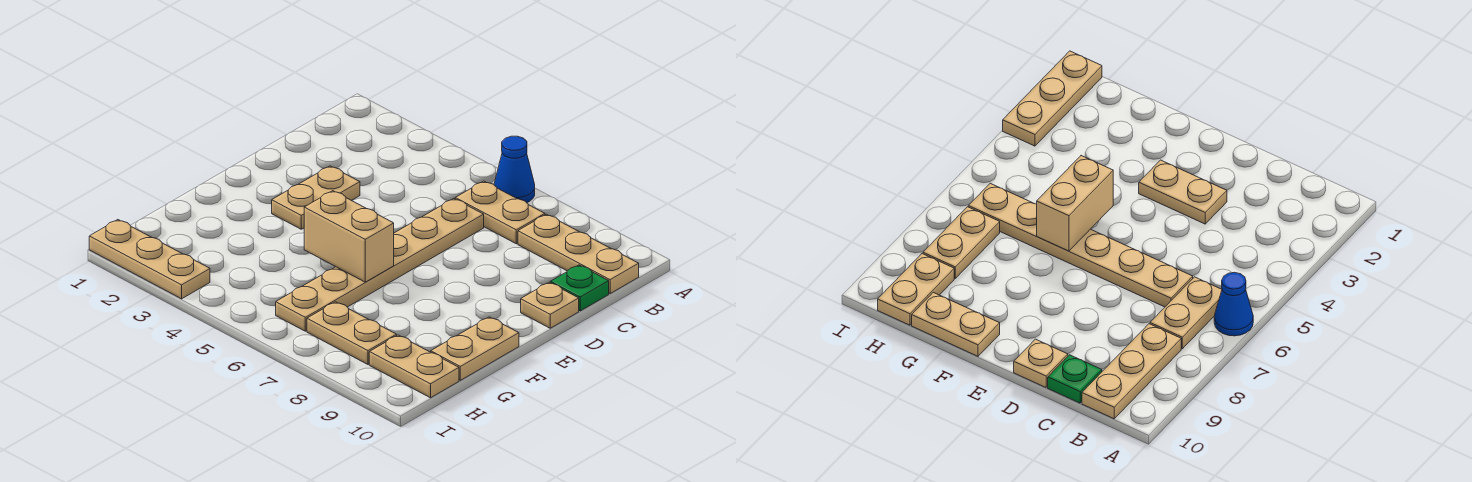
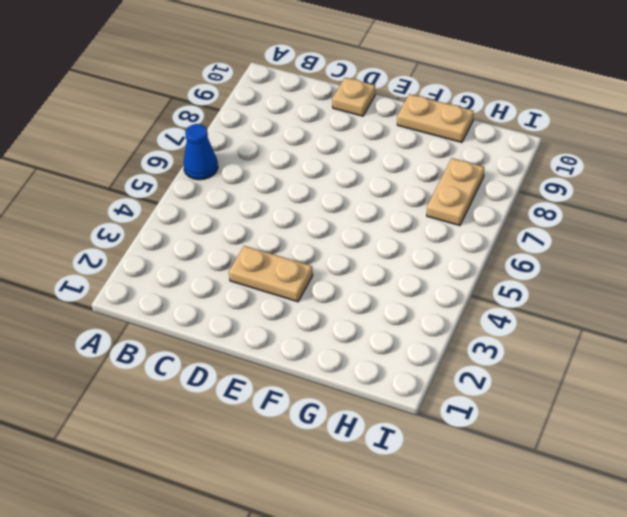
none -> tan 1x2 plate [455,181,545,244]
none -> tan 1x3 plate [518,214,639,293]
none -> tan 1x6 plate [276,199,484,331]

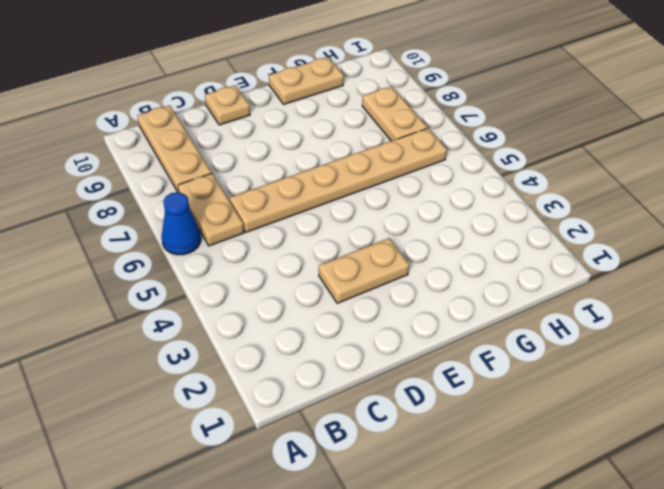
none -> green 1x1 plate [550,265,609,311]
none -> tan 1x2 plate [369,335,459,398]
none -> tan 1x3 plate [89,220,210,299]

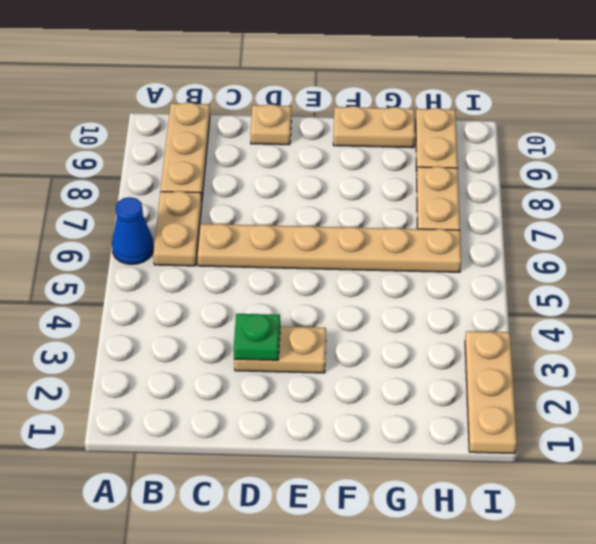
green 1x1 plate [234,314,280,360] -> green 1x1 plate moved to [550,265,609,311]
none -> tan 1x2 brick [304,191,394,282]

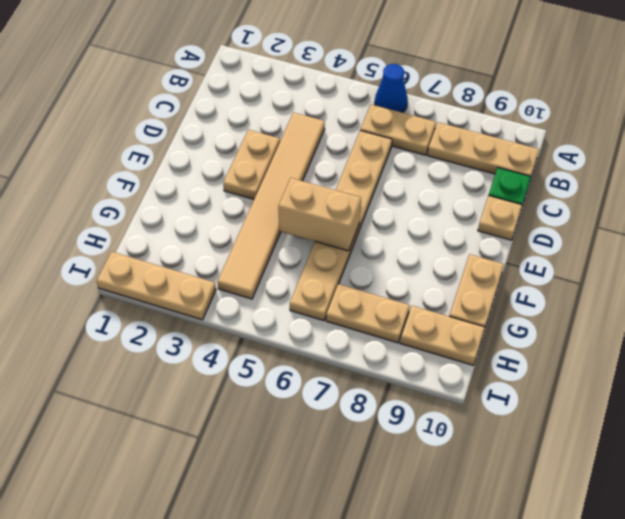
tan 1x6 tile [218,112,325,299] -> none

